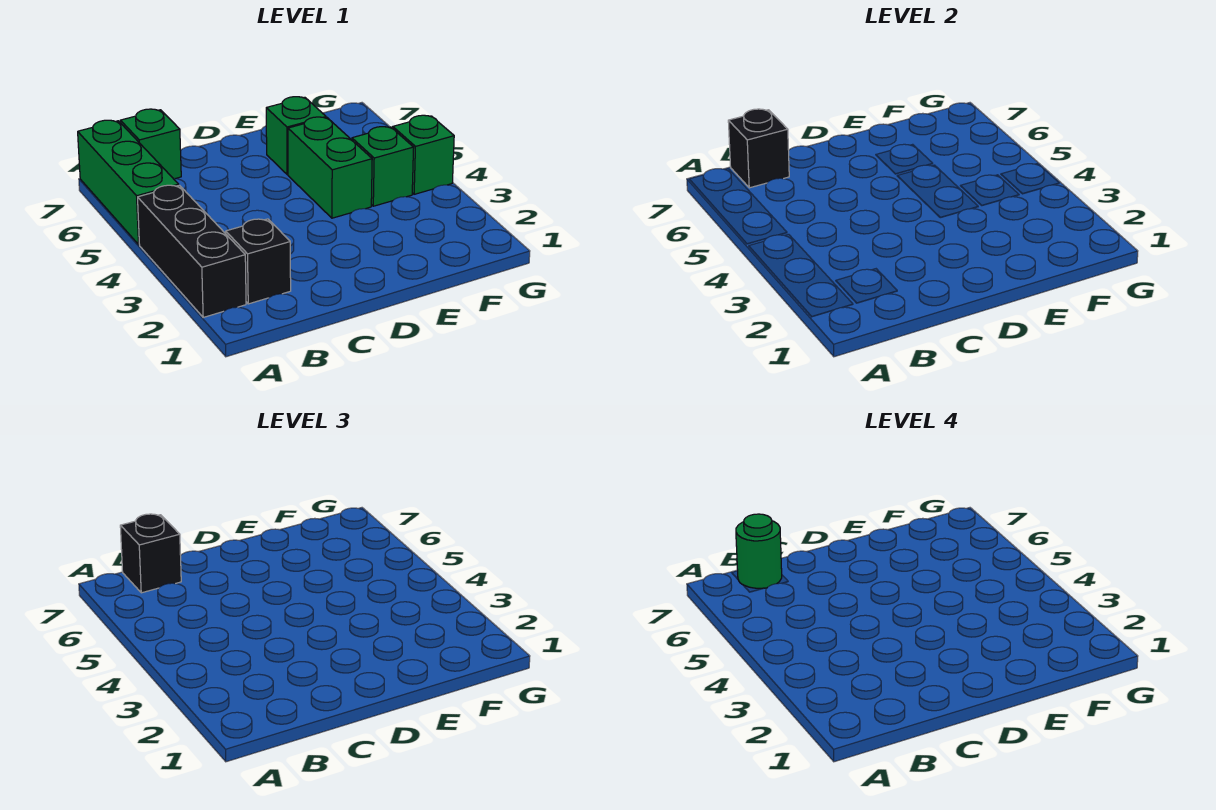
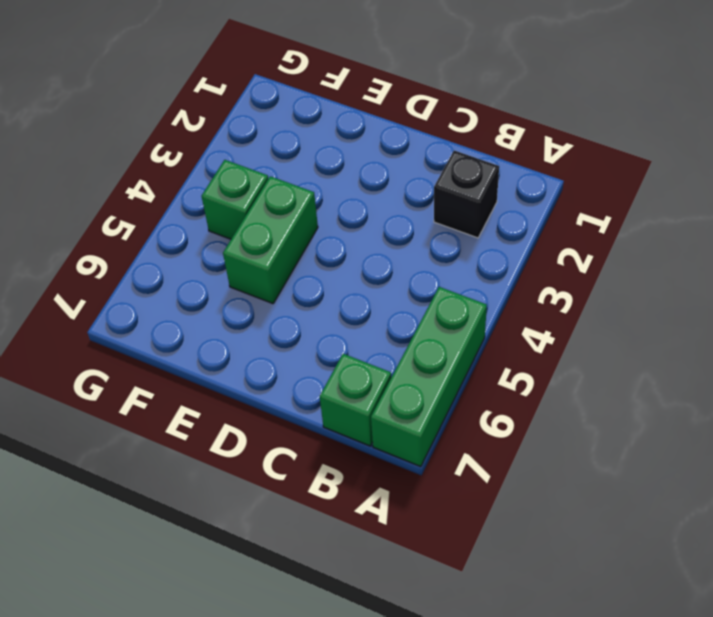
none -> black 1x3 brick [138,185,246,317]
none -> green 1x1 brick [266,97,326,175]

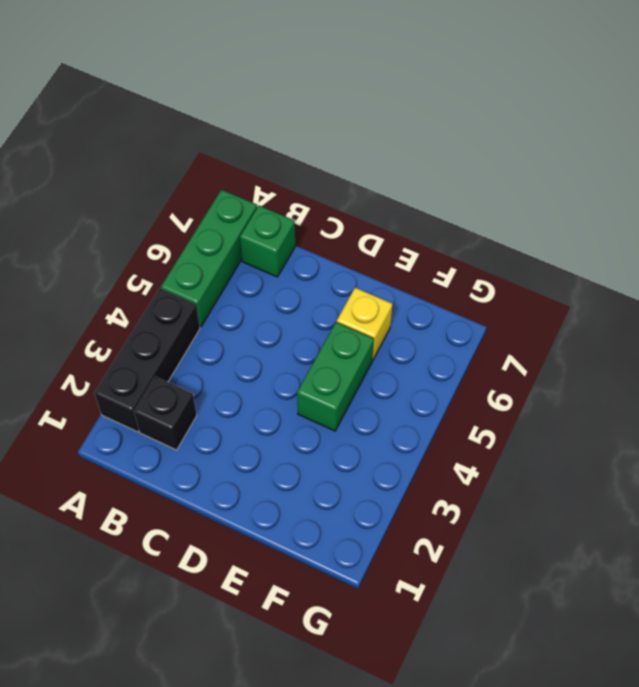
yellow 1x1 brick [337,288,393,360] -> green 1x1 brick [266,97,326,175]
none -> green 1x1 brick [352,127,414,206]
none -> green 1x1 brick [393,115,454,194]

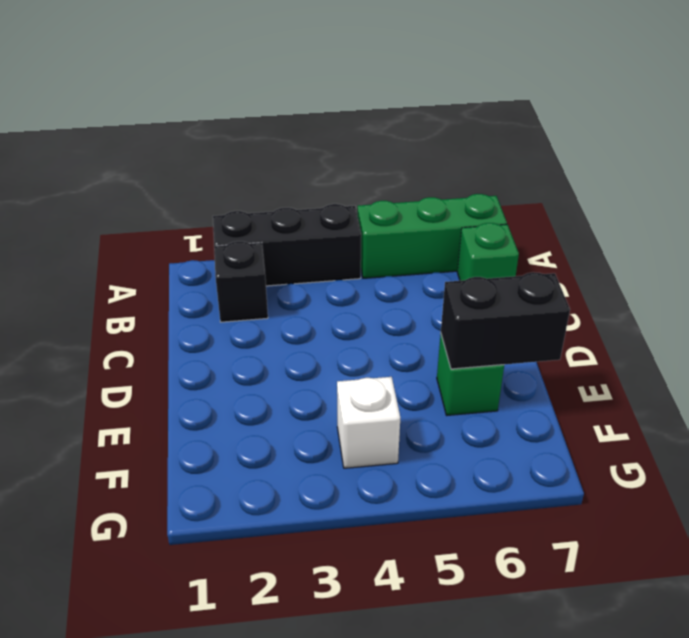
black 1x2 brick [441,272,570,369] -> none
white 1x1 brick [337,377,400,468] -> green 1x1 brick [352,127,414,206]
none -> green 1x2 brick [288,117,372,218]
none -> green 1x1 brick [393,115,454,194]

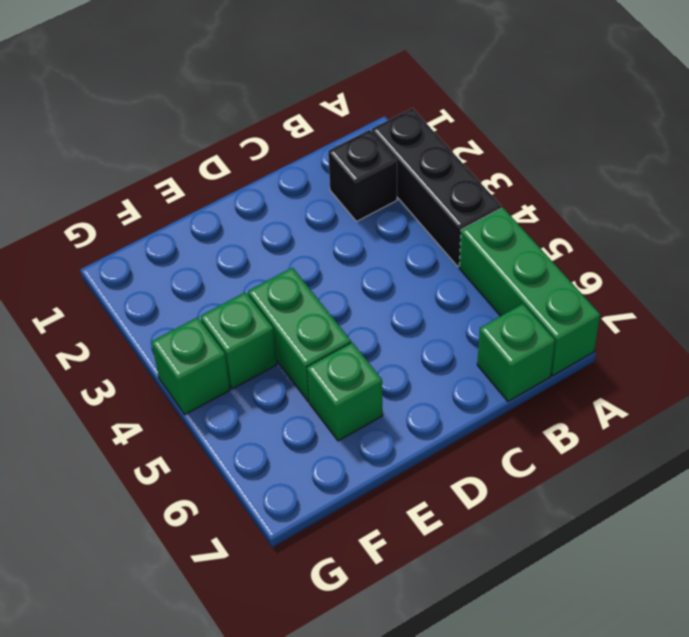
none -> black 1x1 brick [728,109,789,188]
none -> black 1x1 brick [120,514,181,593]

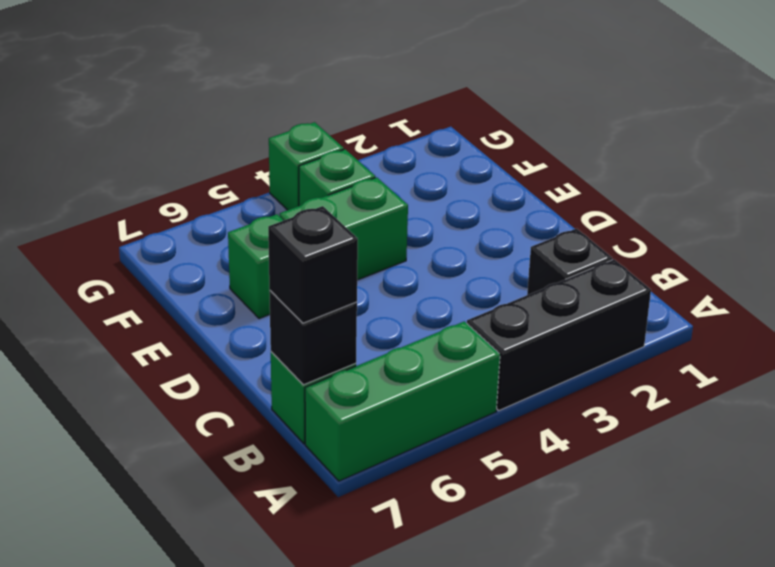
none -> green 1x1 round brick [736,514,782,588]

